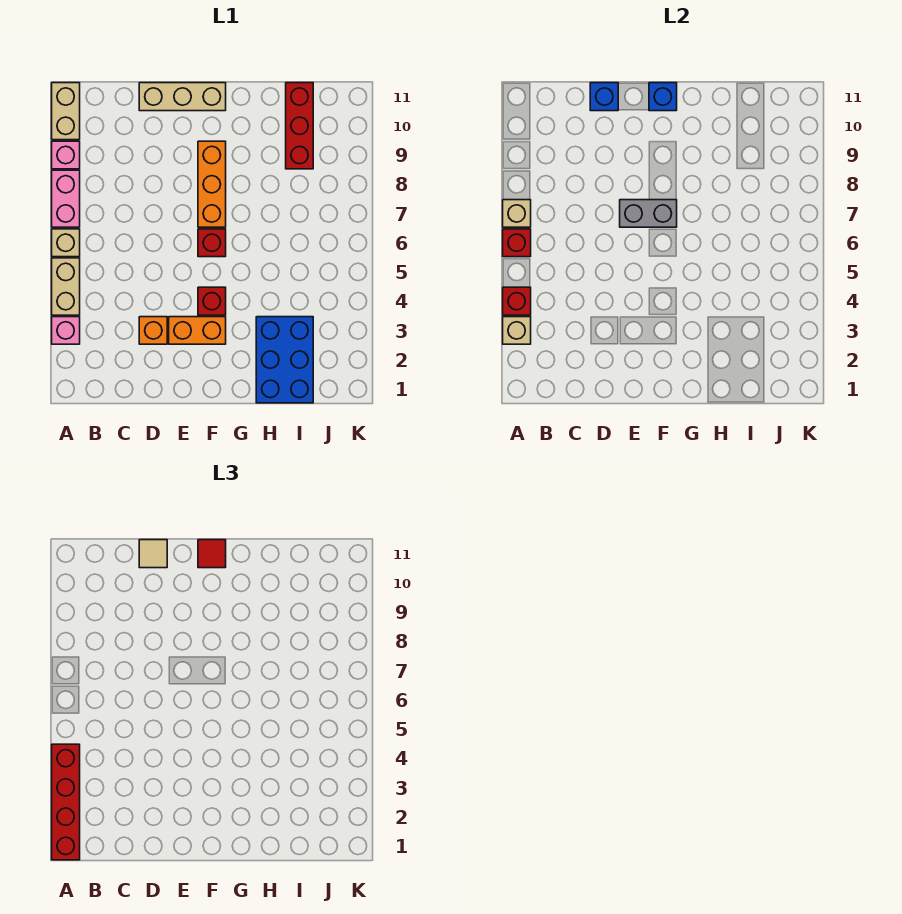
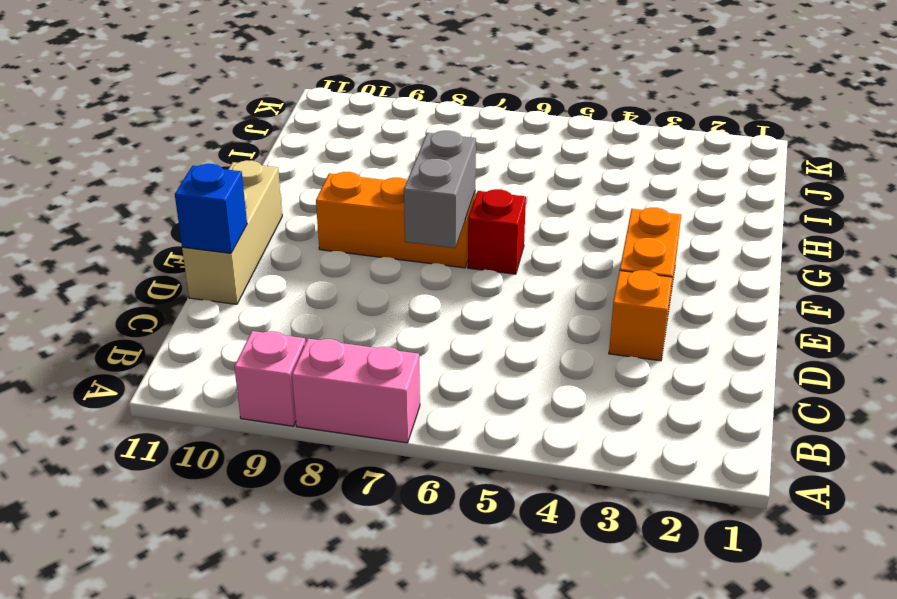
none -> pink 1x1 brick [52,317,80,344]
none -> tan 1x2 brick [52,258,80,315]
none -> tan 1x1 brick [52,229,80,257]

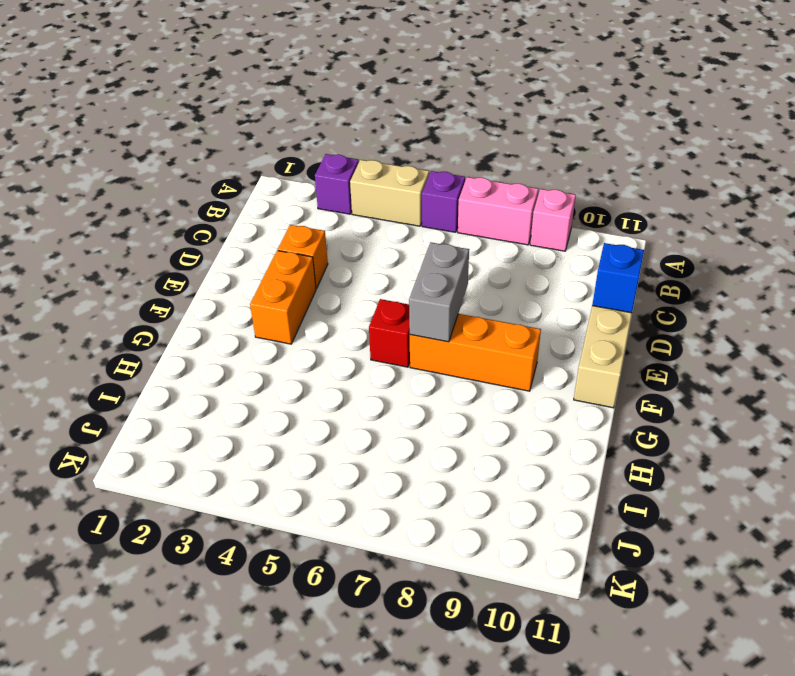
purple 1x1 brick [315,154,359,214] -> pink 1x1 brick [52,317,80,344]
purple 1x1 brick [422,171,465,232] -> tan 1x1 brick [52,229,80,257]
none -> tan 1x2 brick [52,83,80,140]
none -> red 1x1 brick [198,287,226,315]
none -> blue 2x3 brick [256,317,313,403]

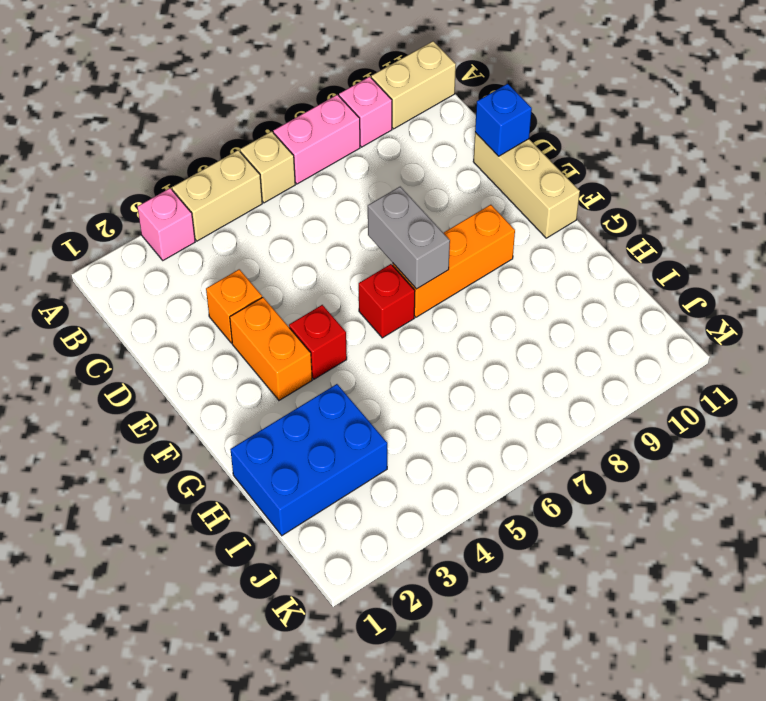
none -> red 1x3 brick [286,83,313,169]
none -> tan 1x1 brick [503,317,531,344]
none -> red 1x1 brick [503,287,531,315]

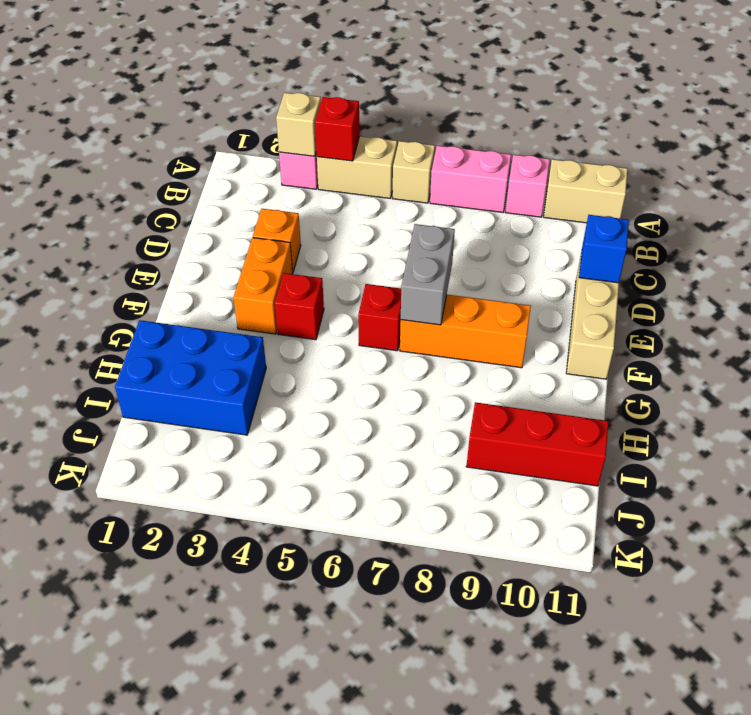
none -> red 1x1 brick [503,229,531,257]
none -> tan 1x1 brick [503,200,531,227]
none -> blue 1x1 brick [649,83,677,111]

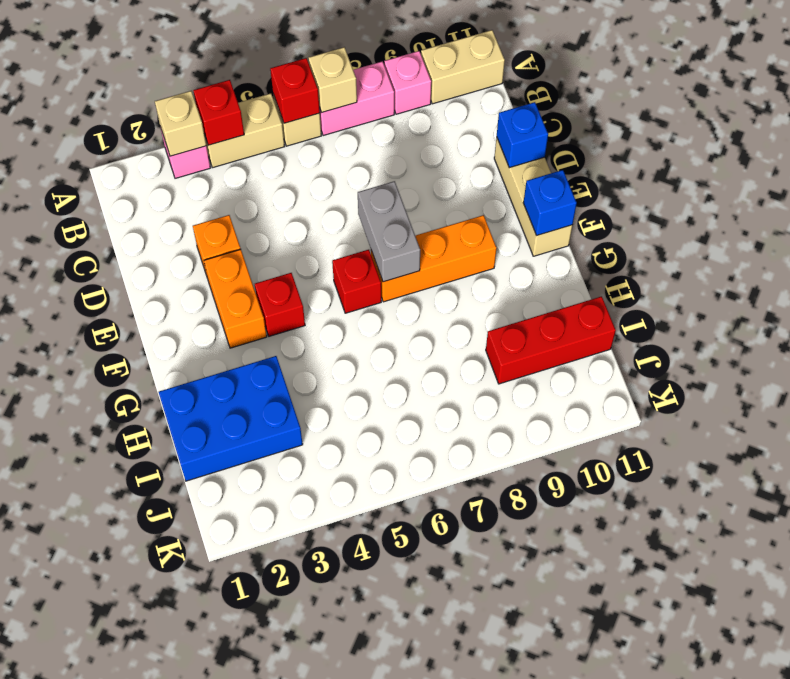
none -> red 1x4 brick [52,744,80,860]
none -> tan 1x1 tile [139,540,167,568]
none -> red 1x1 tile [198,540,226,568]

